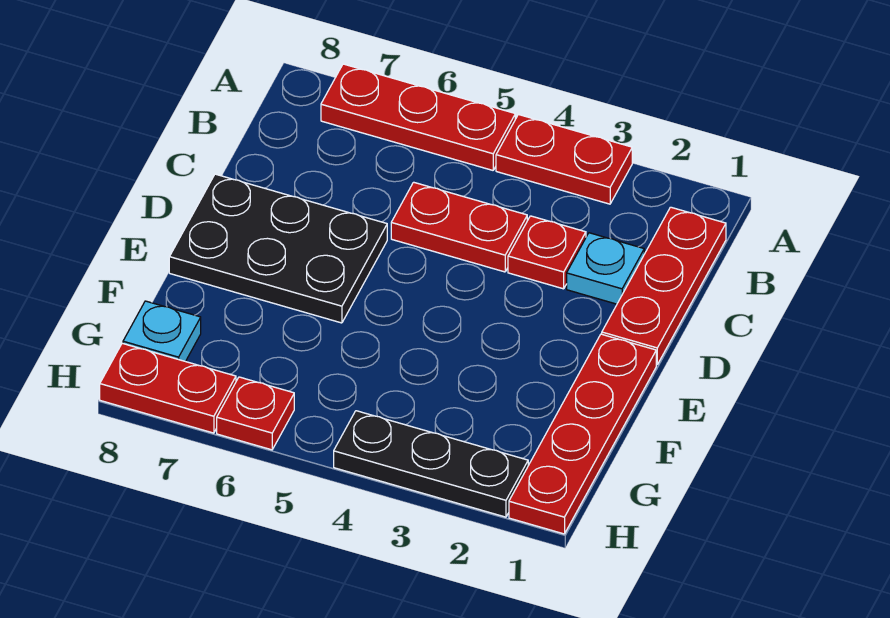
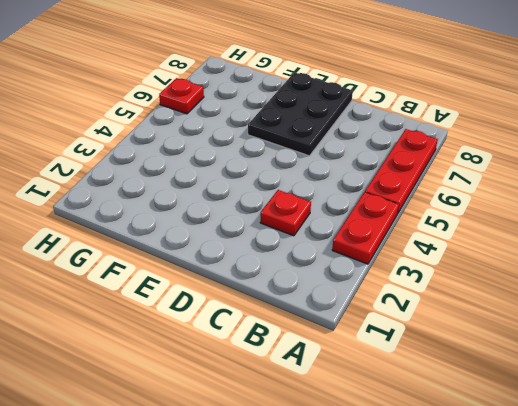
none -> red 1x3 plate [602,207,726,365]
none -> cyan 1x1 plate [567,233,644,304]
none -> red 1x2 plate [391,182,527,272]

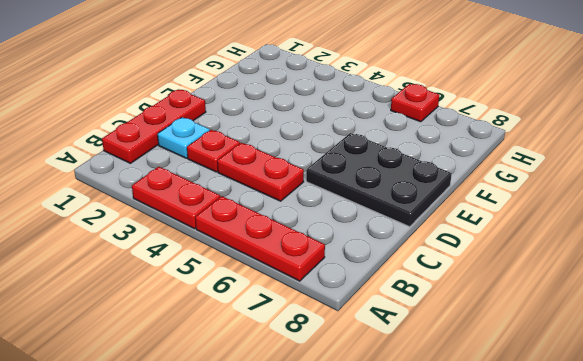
none -> red 1x4 plate [509,334,656,534]
none -> cyan 1x1 plate [123,301,201,361]
none -> black 1x3 plate [334,411,528,517]

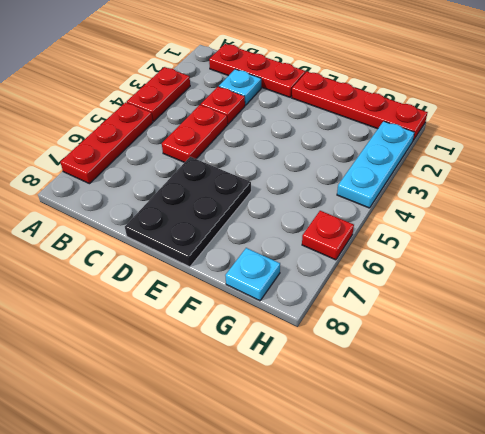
cyan 1x3 plate [337,121,414,208] -> black 1x3 plate [334,411,528,517]
none -> red 1x2 plate [100,343,236,433]

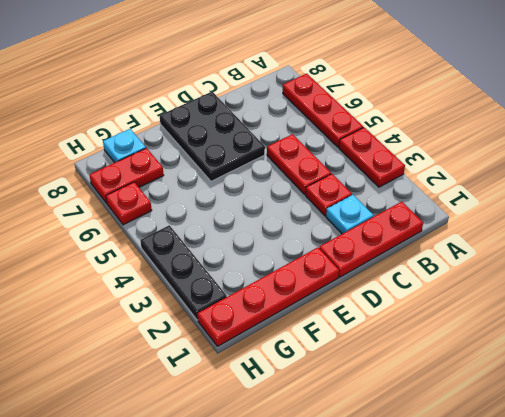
red 1x2 plate [89,148,164,203] -> red 1x2 plate turned to [100,343,236,433]

